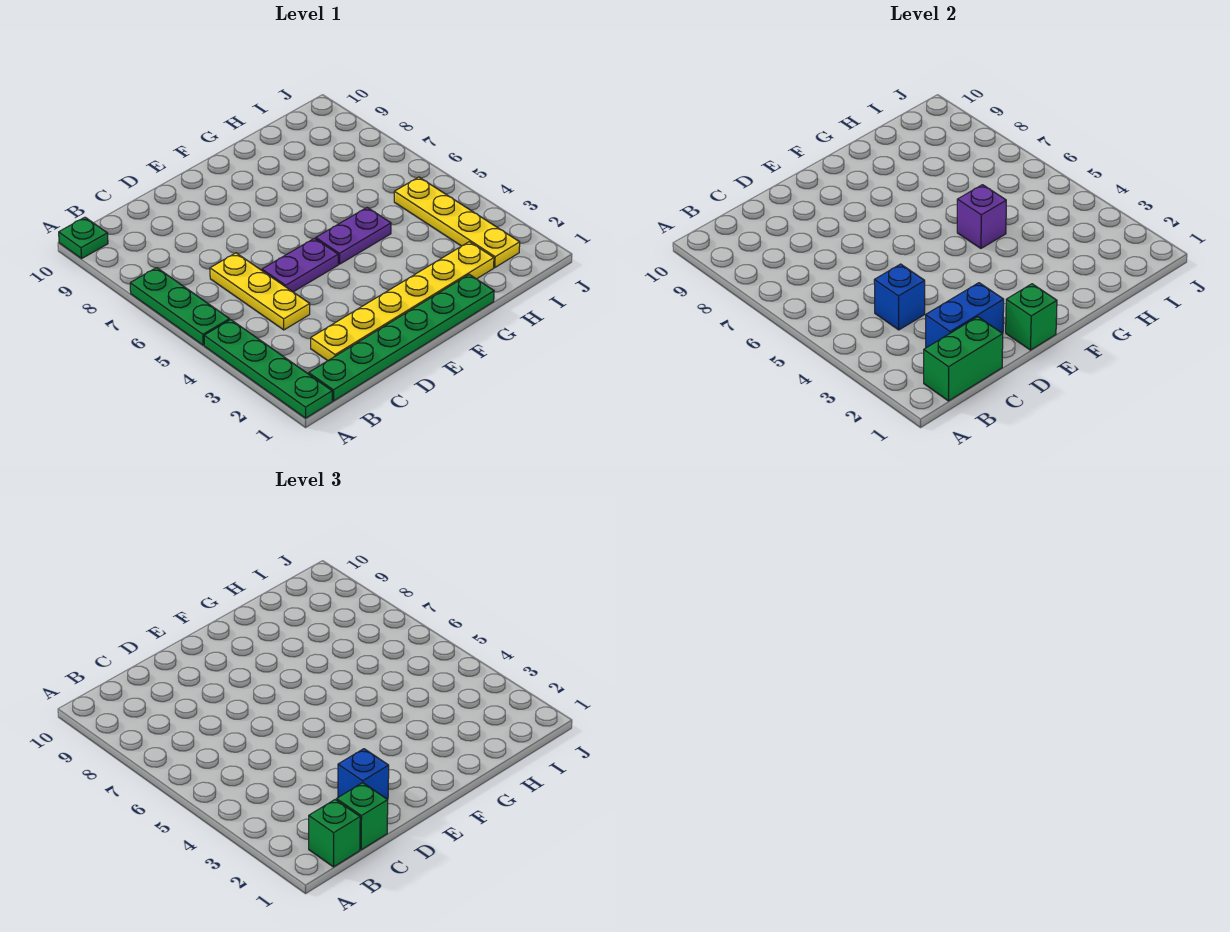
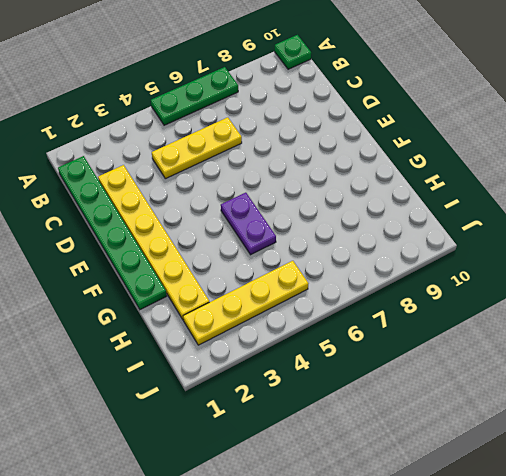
none -> green 1x4 plate [204,320,332,418]
none -> purple 1x2 plate [262,238,338,292]
none -> green 1x2 brick [924,317,1003,401]

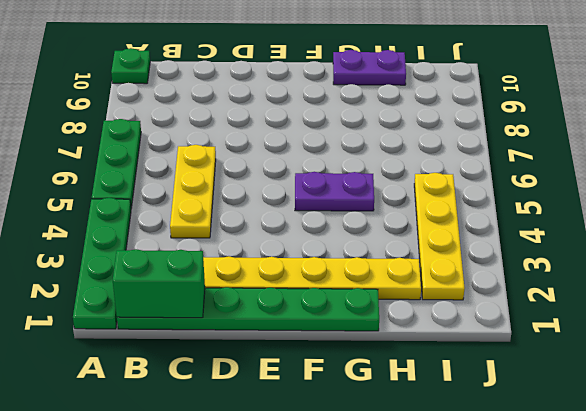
purple 1x2 plate [333,50,406,85] -> purple 1x2 plate moved to [262,238,338,292]
none -> blue 1x2 brick [926,283,1004,348]
none -> blue 1x1 brick [874,264,925,330]
none -> green 1x1 brick [1006,284,1057,350]

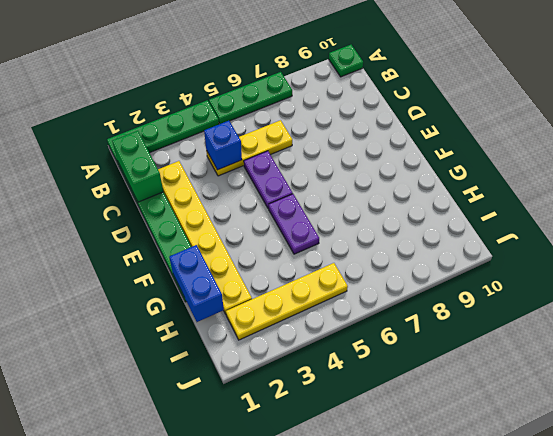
blue 1x2 brick [170,245,224,322] -> blue 1x2 brick moved to [926,283,1004,348]
none -> green 1x1 brick [1006,284,1057,350]
none -> purple 1x1 brick [957,185,1006,248]
none -> green 1x1 brick [309,800,360,867]

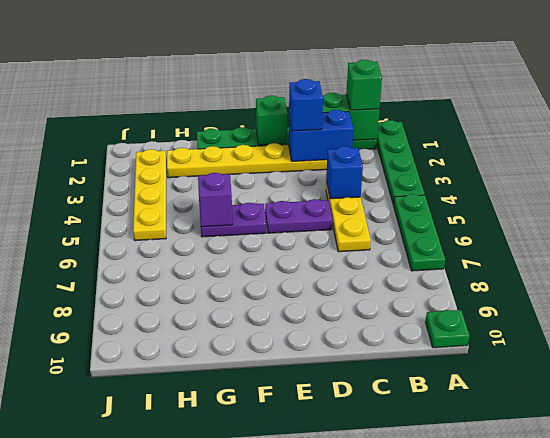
none -> green 1x1 brick [337,783,388,850]

